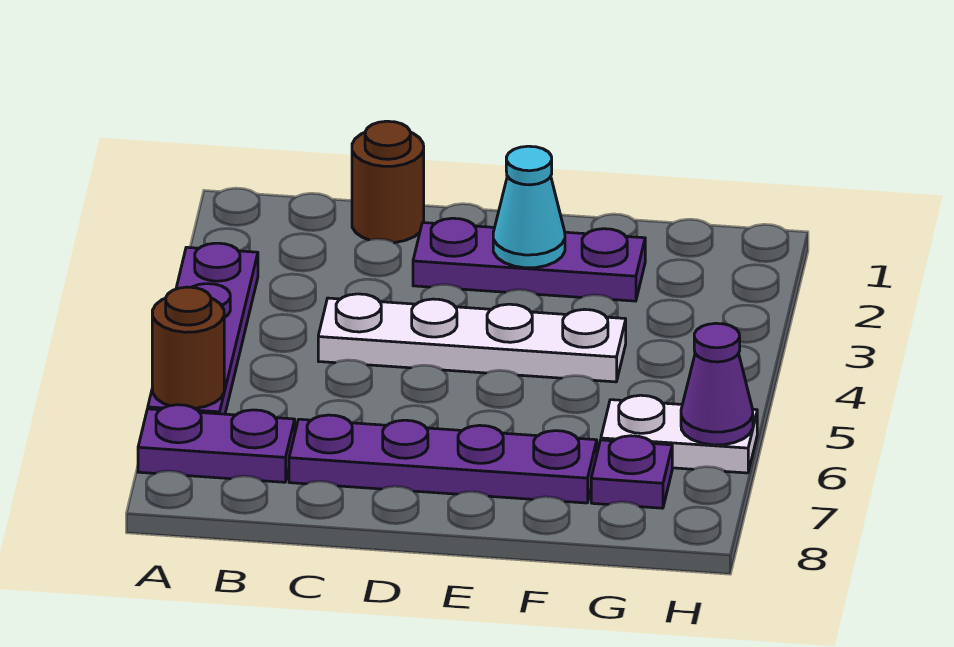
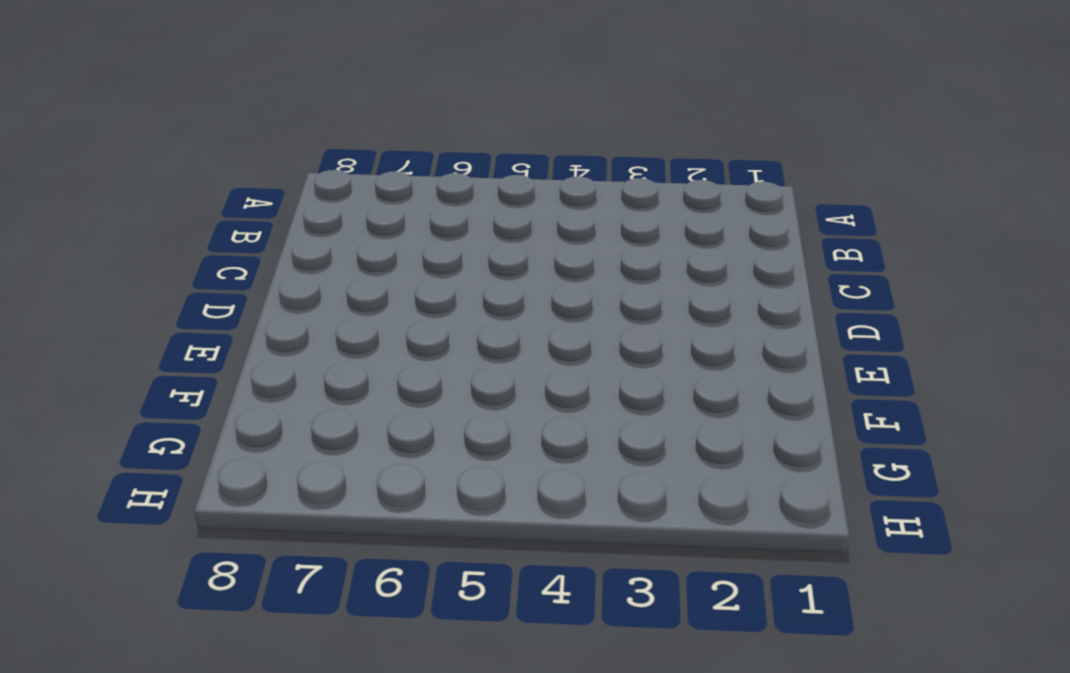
none -> purple 1x4 plate [148,243,258,414]
none -> purple 1x2 plate [138,405,295,482]

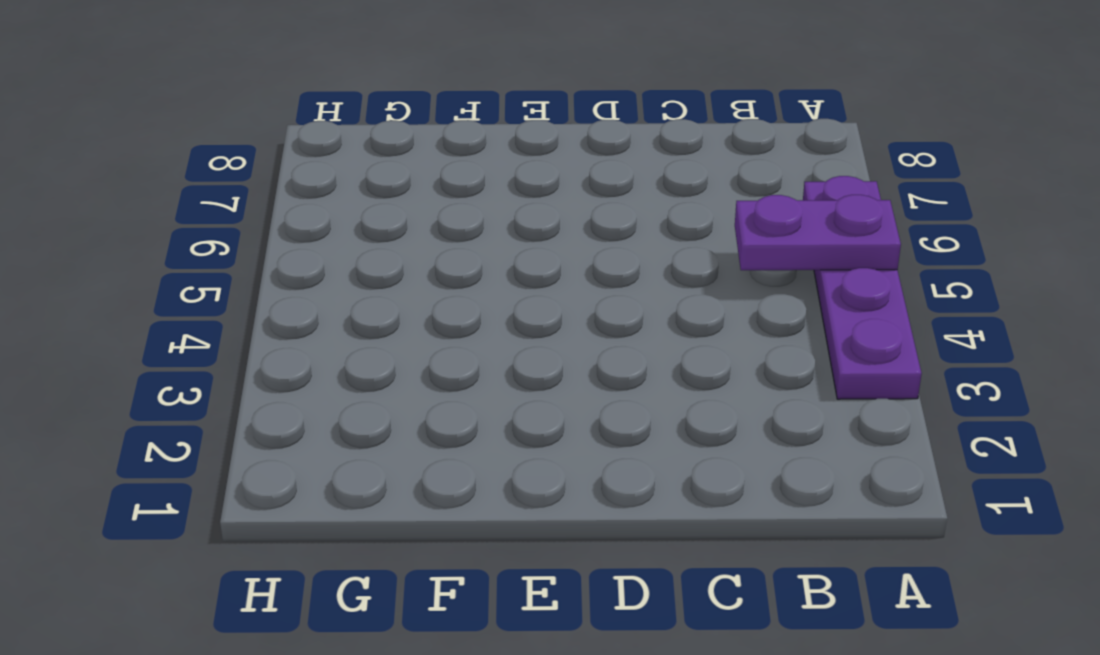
purple 1x2 plate [735,195,901,270] -> purple 1x2 plate moved to [138,405,295,482]
none -> brown 1x1 round brick [352,121,424,243]
none -> white 1x4 plate [318,294,626,382]

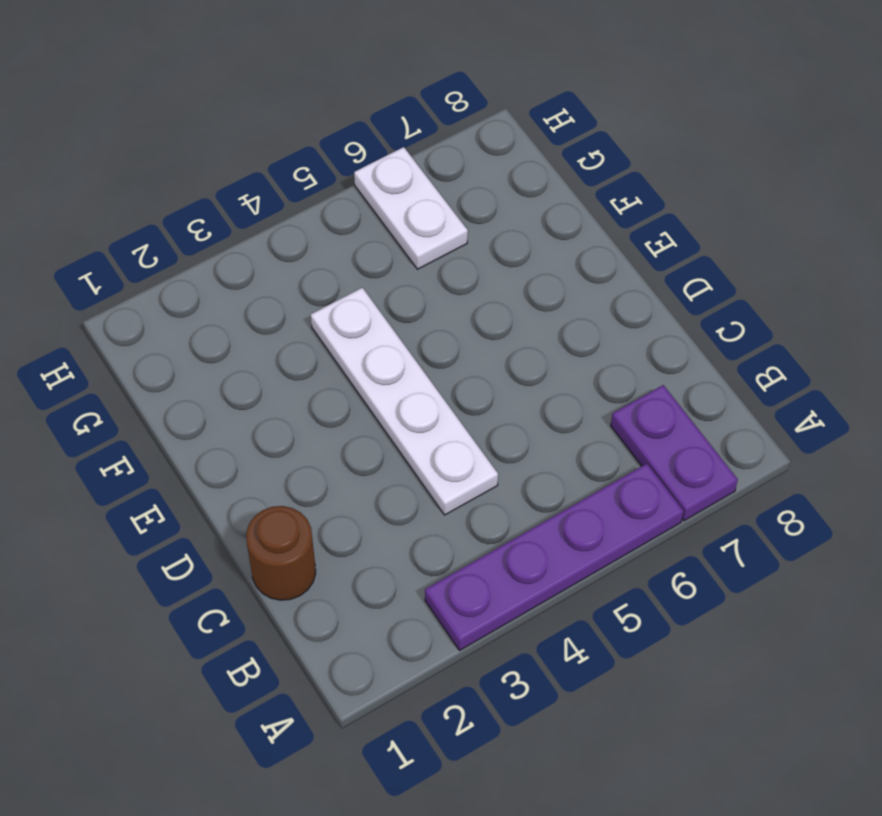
none -> purple 1x4 plate [289,415,597,503]
none -> purple 1x3 plate [413,218,645,301]

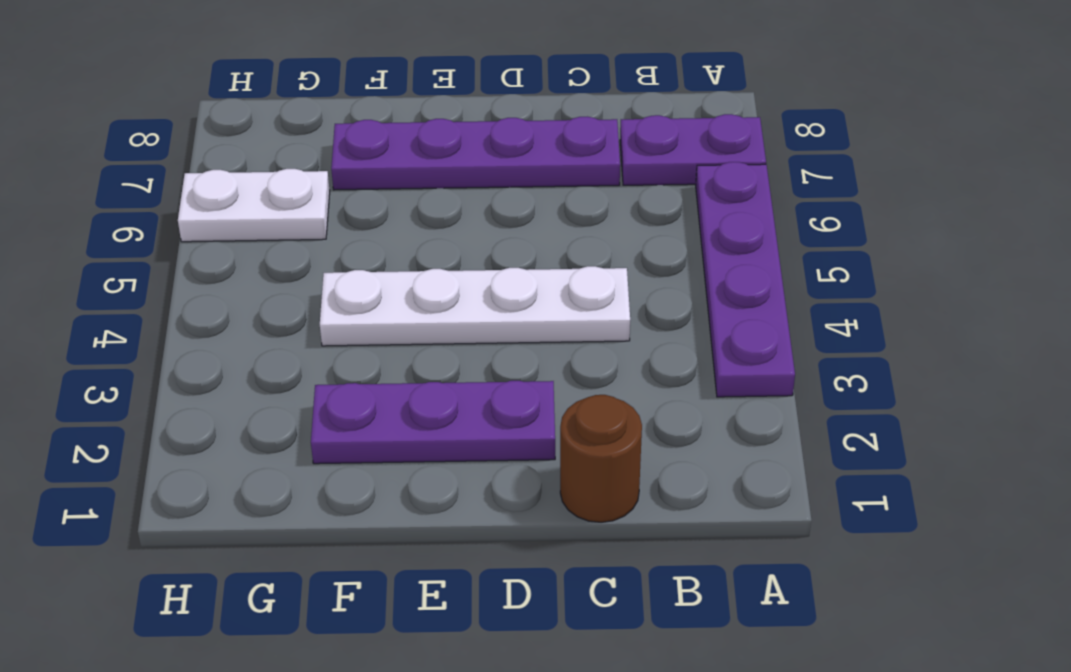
none -> purple 1x1 plate [591,436,672,508]
none -> brown 1x1 round brick [152,287,224,408]

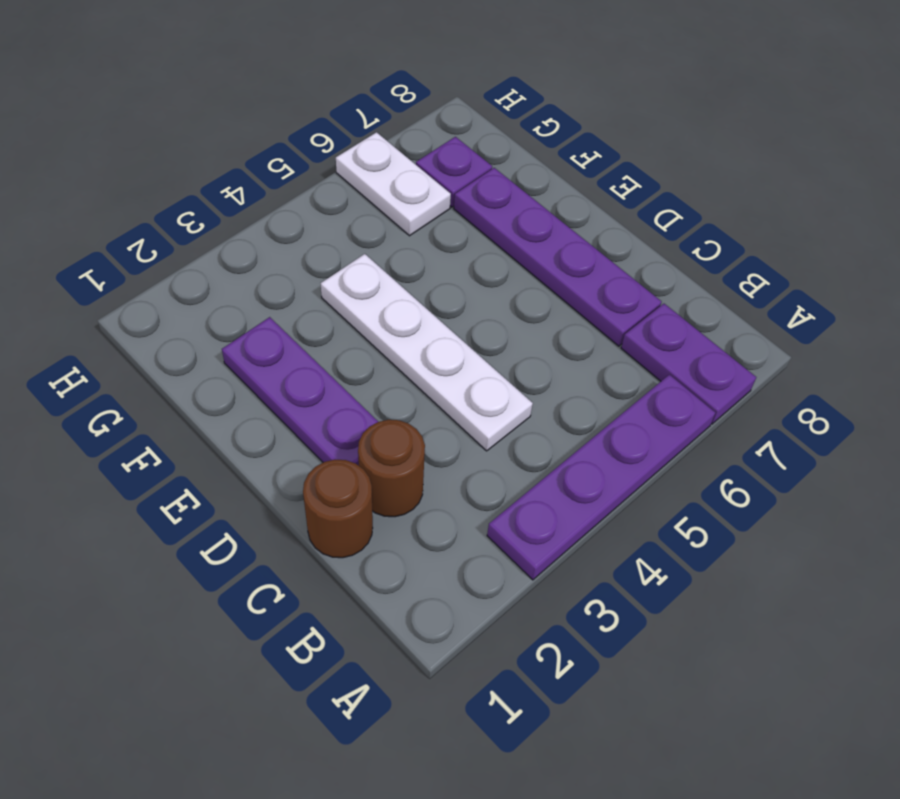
brown 1x1 round brick [358,420,425,517] -> brown 1x1 round brick moved to [152,287,224,408]
none -> cyan 1x1 cone [493,146,565,268]
none -> purple 1x1 cone [681,323,753,445]

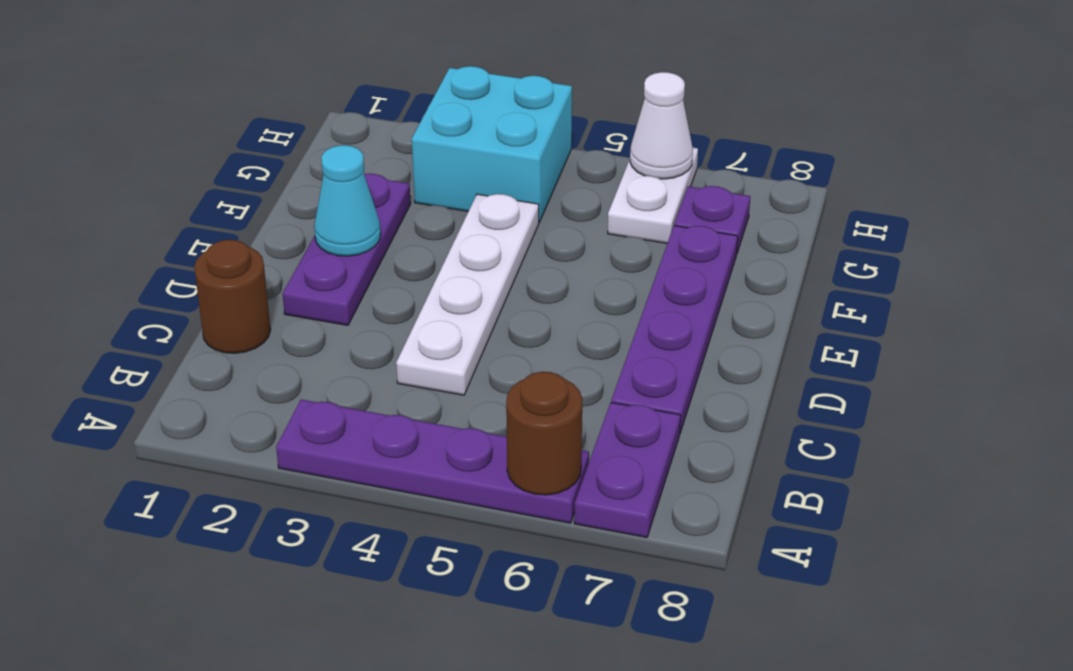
cyan 2x2 brick [412,66,572,222] -> none
white 1x1 cone [630,72,693,179] -> purple 1x1 cone [681,323,753,445]

